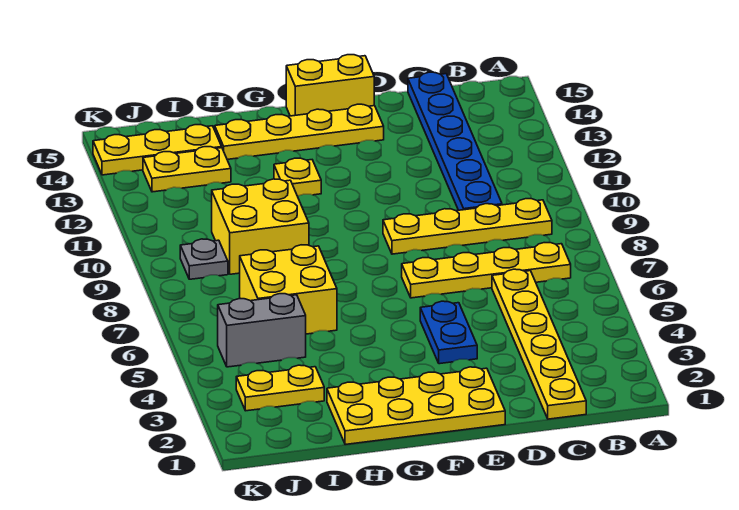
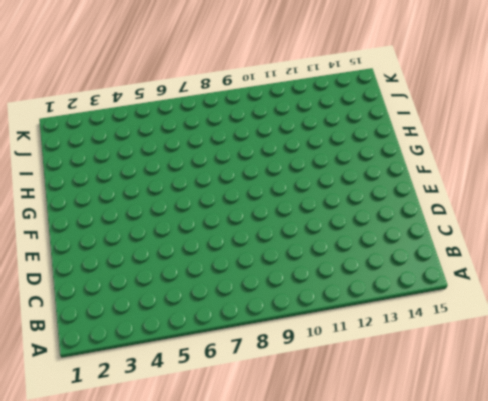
none -> yellow 1x4 plate [402,243,571,298]
none -> yellow 1x4 plate [383,199,552,254]
none -> yellow 1x6 plate [492,269,586,419]

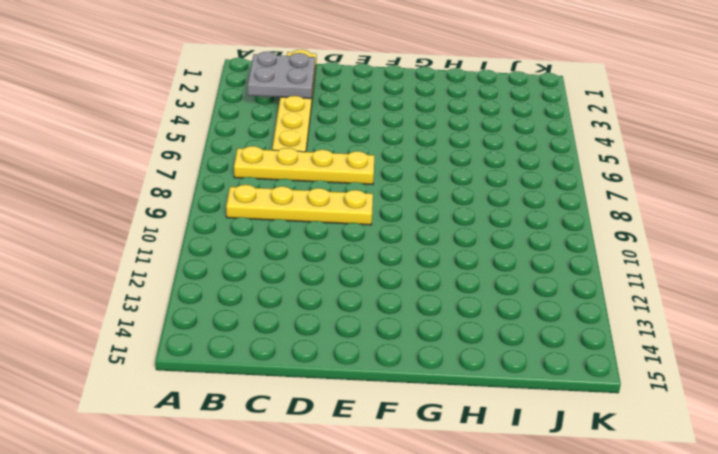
grey 2x2 plate [248,52,315,99] -> none
none -> blue 1x6 plate [408,72,502,210]
none -> yellow 2x4 plate [327,367,505,445]
none -> blue 1x2 plate [420,301,477,364]

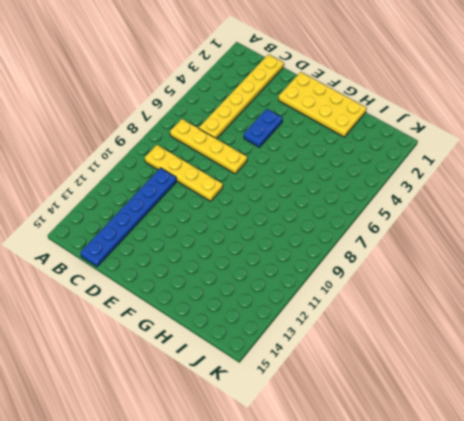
none -> yellow 1x4 plate [215,104,384,159]
none -> yellow 1x2 brick [286,55,374,116]
none -> yellow 1x1 plate [274,158,321,196]

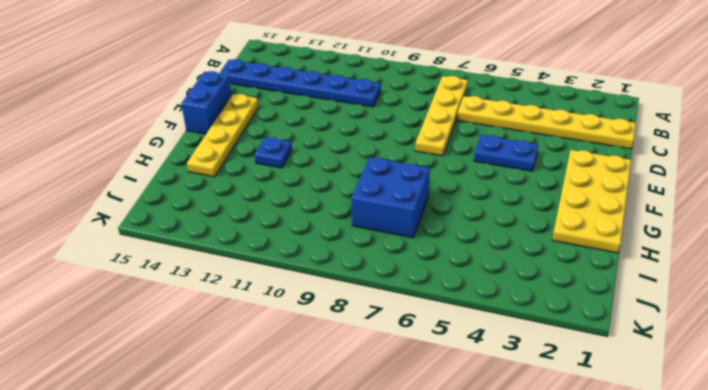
blue 1x2 brick [181,71,232,134] -> yellow 1x2 brick [286,55,374,116]
blue 1x1 plate [255,137,292,168] -> yellow 1x1 plate [274,158,321,196]
blue 2x2 brick [351,157,430,238] -> yellow 2x2 brick [240,245,337,334]
none -> yellow 1x4 plate [383,199,552,254]
none -> yellow 2x2 brick [212,179,309,274]
none -> yellow 1x2 plate [236,365,324,411]

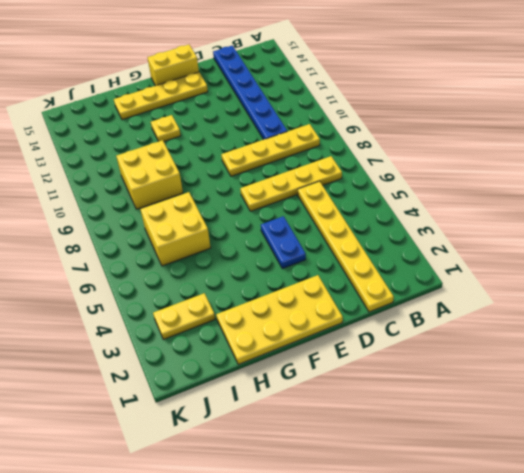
none -> grey 1x2 brick [218,294,306,367]
none -> yellow 1x2 plate [143,147,231,192]
none -> yellow 1x3 plate [93,124,222,175]

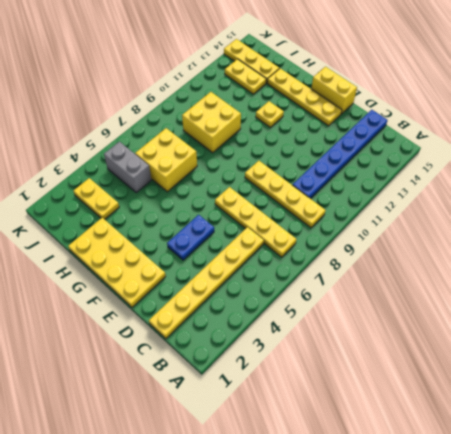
none -> grey 1x1 plate [180,239,228,279]

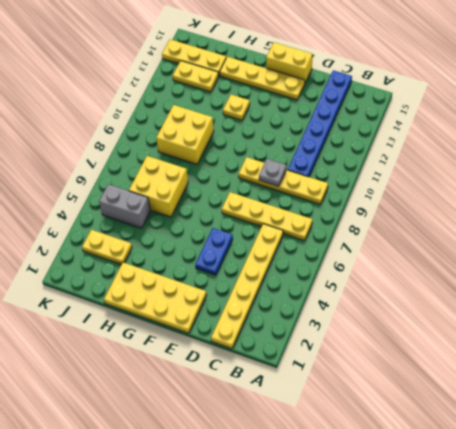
grey 1x1 plate [259,159,286,186] -> grey 1x1 plate moved to [180,239,228,279]

